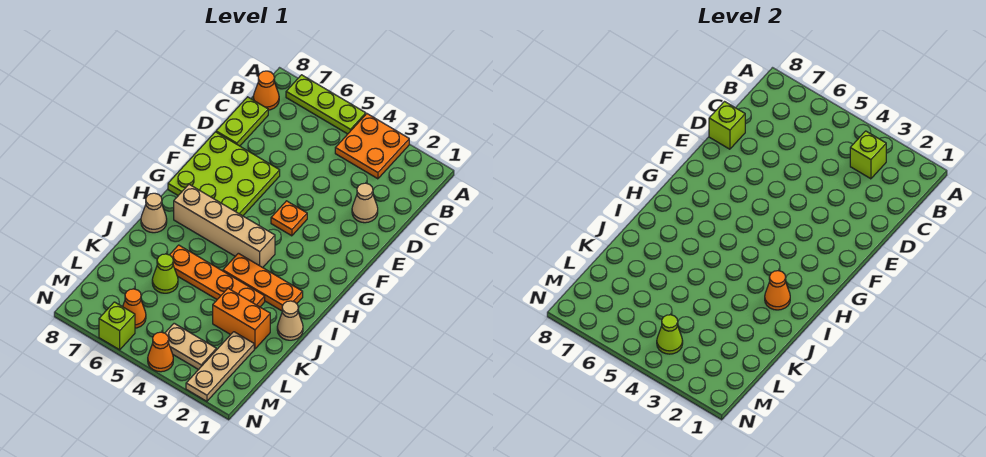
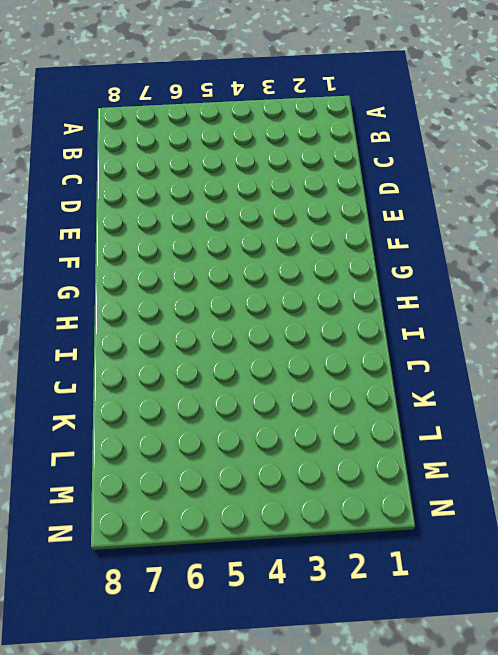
none -> orange 2x2 plate [335,114,409,179]
none -> lime 1x3 plate [286,75,366,134]
none -> orange 1x1 cone [253,71,279,110]

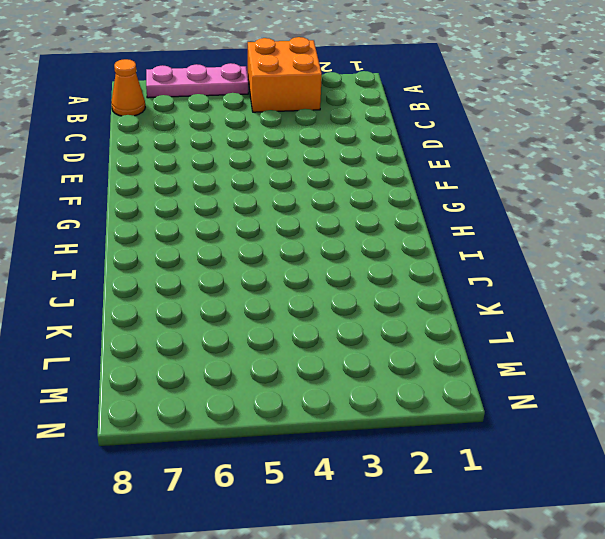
orange 2x2 brick [248,37,322,112] -> orange 2x2 plate [335,114,409,179]
pink 1x3 plate [146,63,248,98] -> lime 1x3 plate [286,75,366,134]
none -> lime 1x2 plate [216,97,268,146]
none -> tan 1x1 cone [352,183,378,223]
none -> lime 3x3 plate [168,132,280,216]

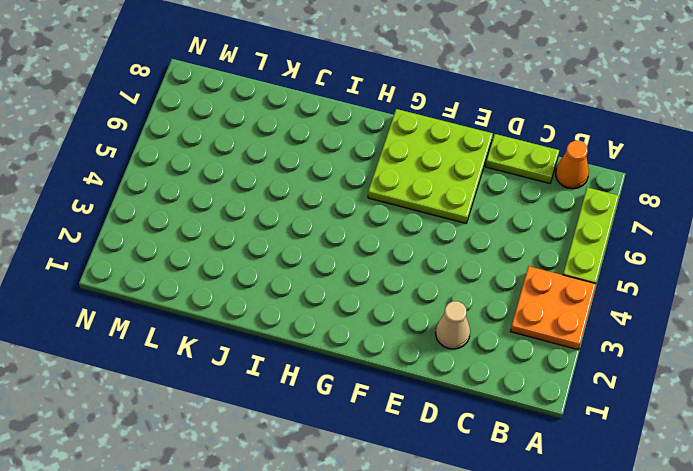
none -> orange 1x1 plate [271,201,307,236]
none -> tan 1x4 brick [174,184,275,268]
none -> orange 1x3 plate [223,253,303,311]

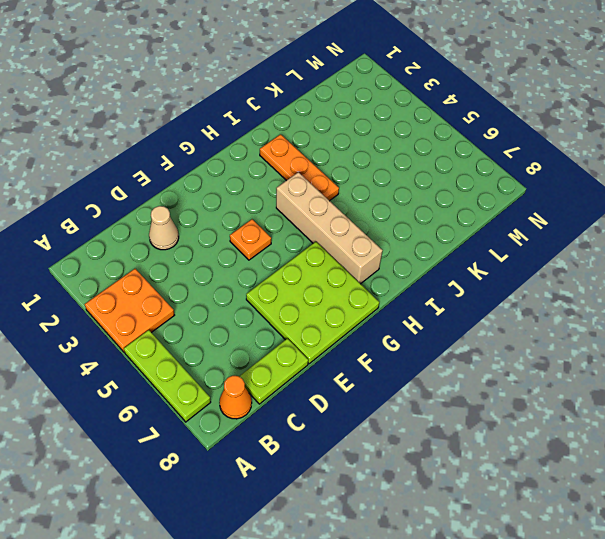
none -> tan 1x1 cone [141,193,167,233]
none -> tan 1x1 cone [277,301,303,340]
none -> orange 1x4 plate [170,245,265,307]

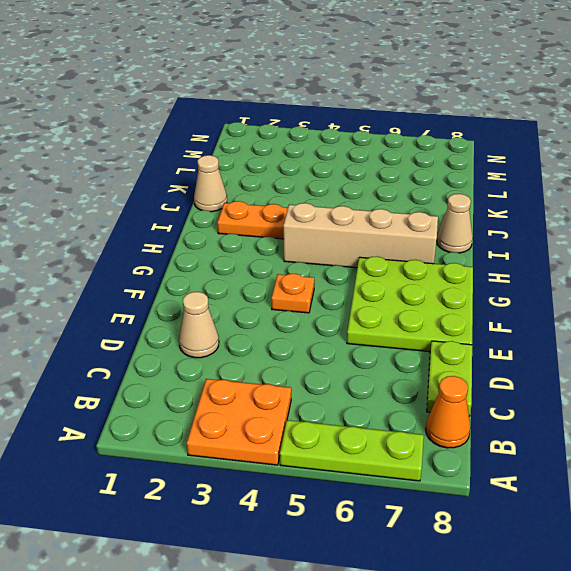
none -> orange 1x4 plate [170,245,265,307]
none -> orange 1x2 brick [213,288,270,349]
none -> lime 1x1 cone [152,254,178,293]

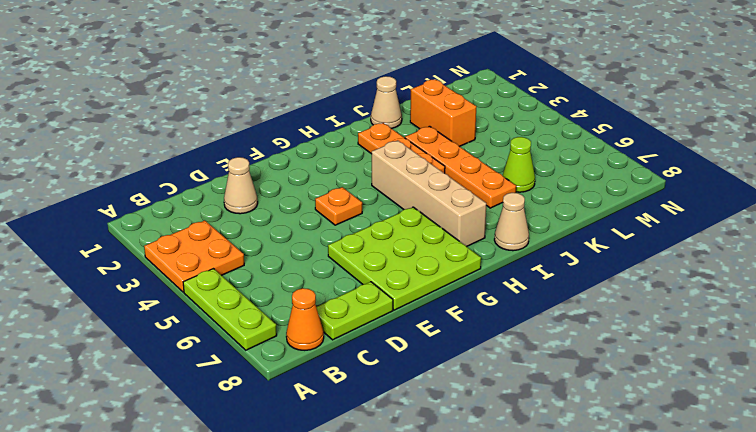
none -> tan 1x3 plate [186,332,254,401]
none -> tan 1x2 plate [165,323,216,370]
none -> orange 1x1 cone [123,289,146,328]

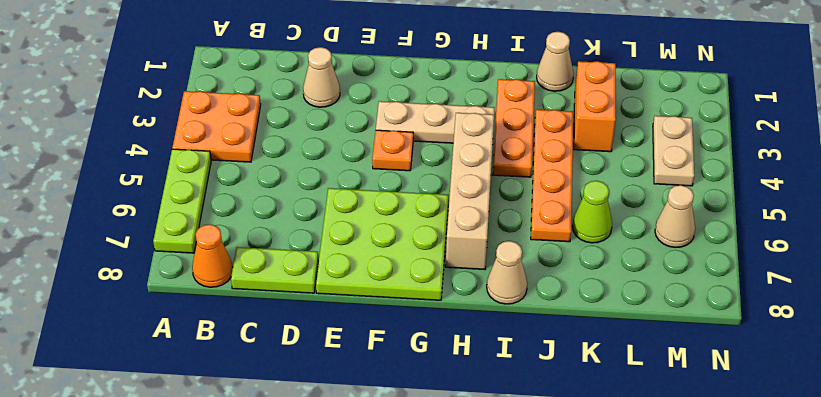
tan 1x3 plate [376,101,494,143] -> tan 1x3 plate moved to [186,332,254,401]
tan 1x1 cone [655,185,695,248] -> orange 1x1 cone [123,289,146,328]
none -> orange 1x1 cone [148,332,173,372]
none -> lime 1x1 brick [99,302,135,350]
none -> lime 1x1 brick [850,131,886,179]

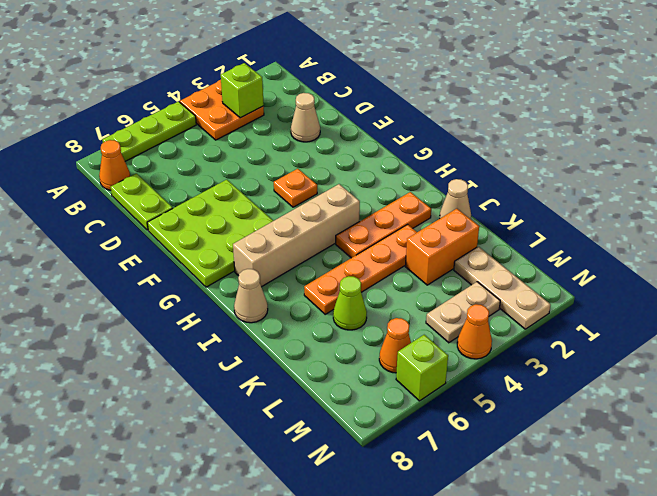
none -> lime 1x1 brick [709,102,745,149]
none -> orange 1x1 cone [765,271,790,310]
none -> lime 1x1 cone [657,315,683,354]

